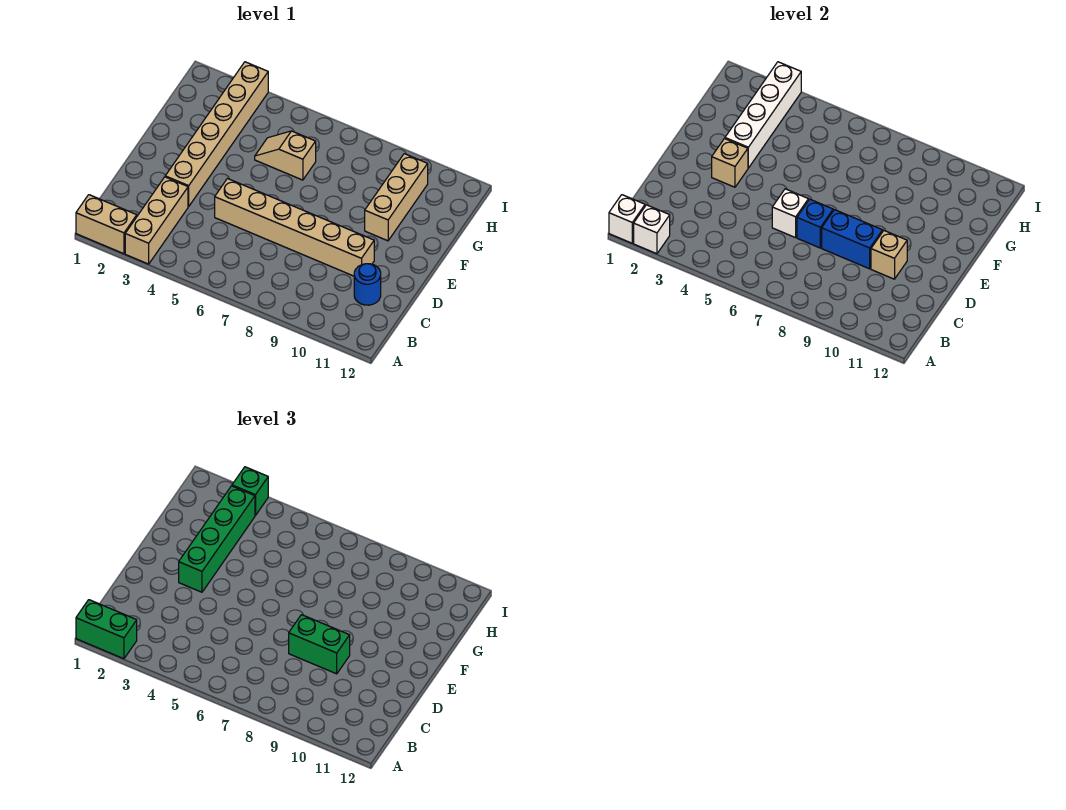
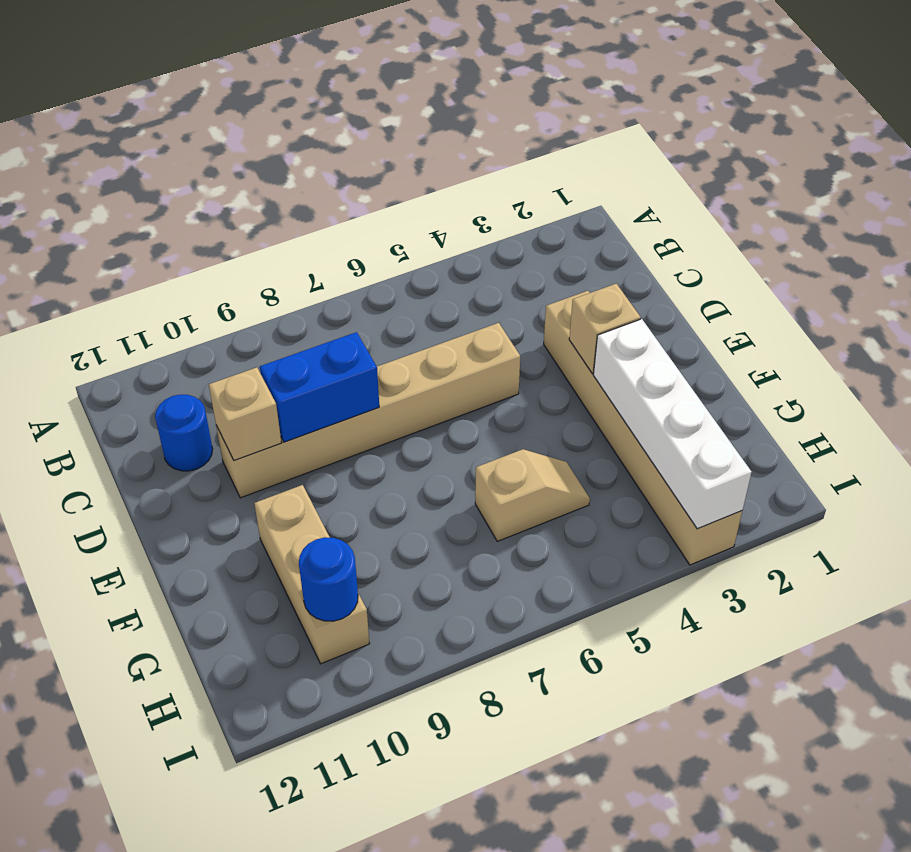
blue 1x1 round brick [299,537,358,621] -> none
none -> tan 1x2 brick [76,195,137,254]
none -> tan 1x3 brick [125,177,188,264]
none -> white 1x1 brick [609,195,645,243]

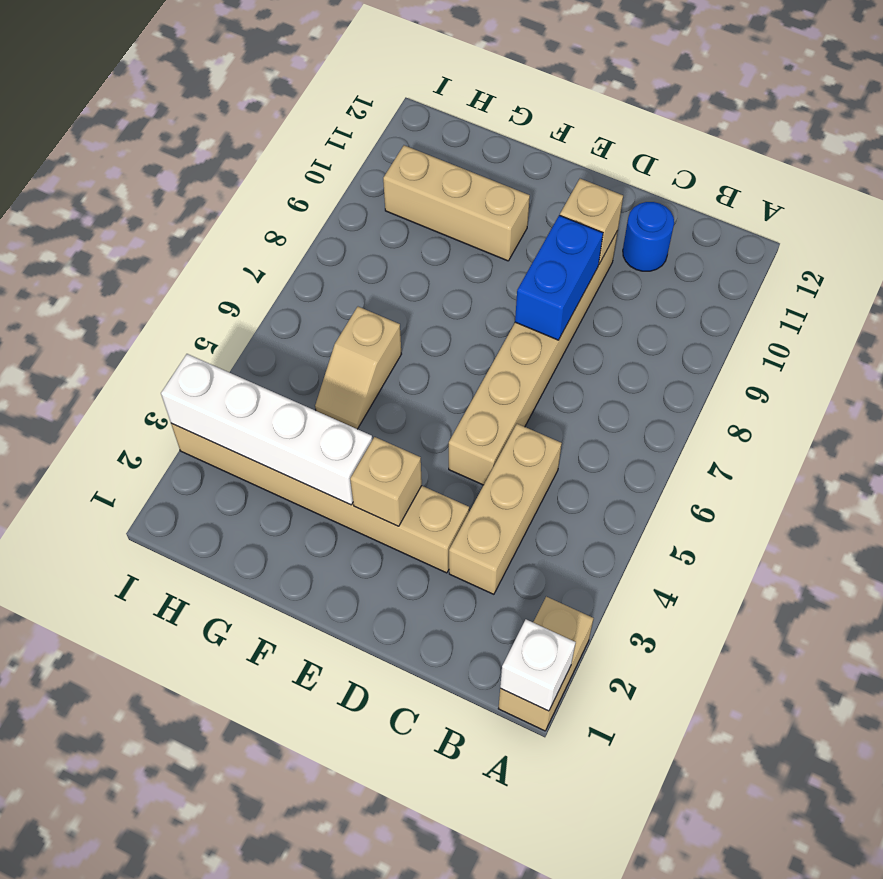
tan 1x3 brick [449,424,562,594] -> tan 1x3 brick turned to [125,177,188,264]
none -> white 1x1 brick [634,205,670,254]
none -> white 1x1 brick [772,189,809,238]
none -> blue 1x1 brick [797,199,833,248]

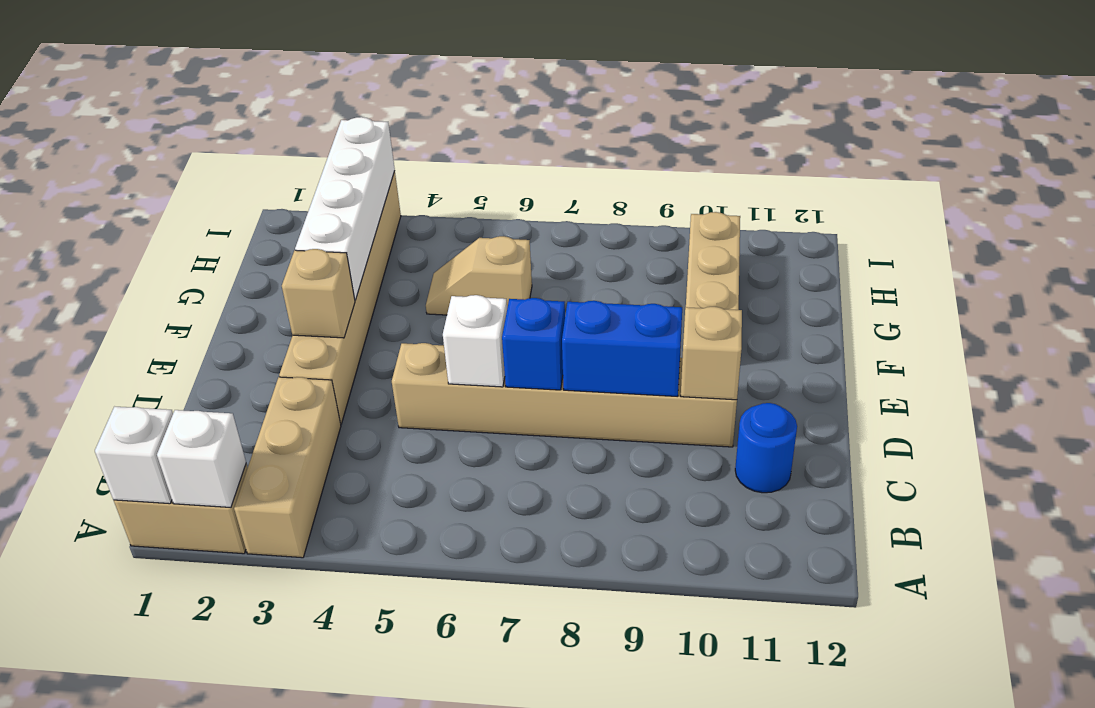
none -> green 1x2 brick [76,600,137,659]
none -> green 1x2 brick [289,615,350,674]
none -> green 1x4 brick [179,486,255,592]

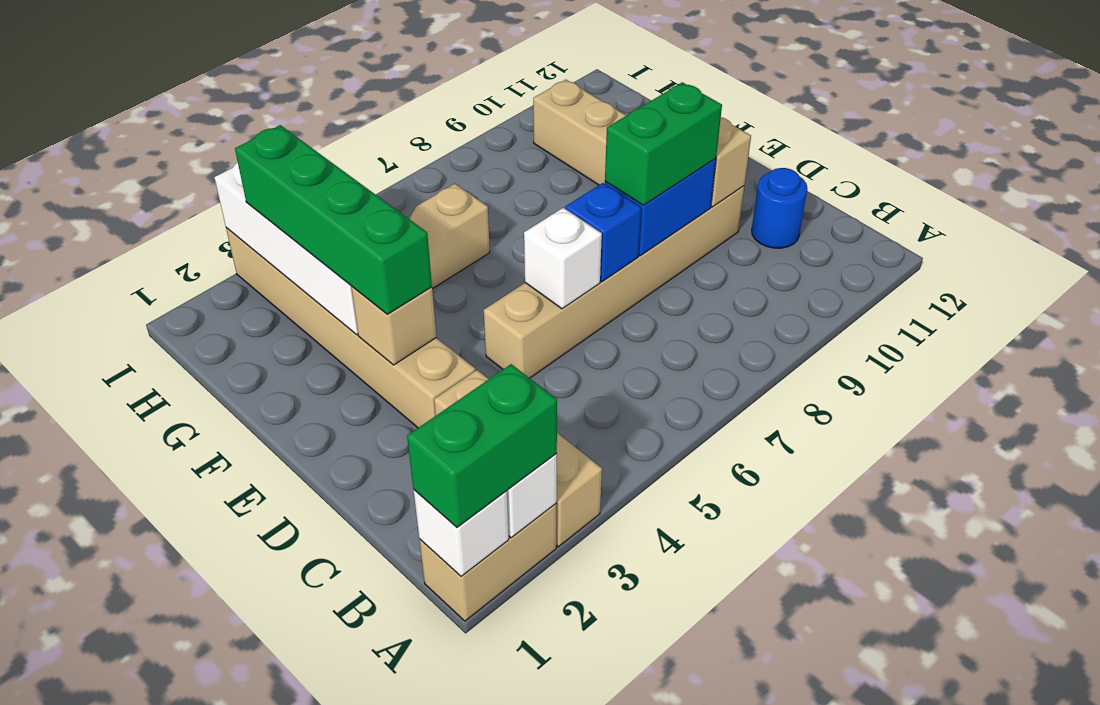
none -> green 1x1 brick [232,467,268,516]

